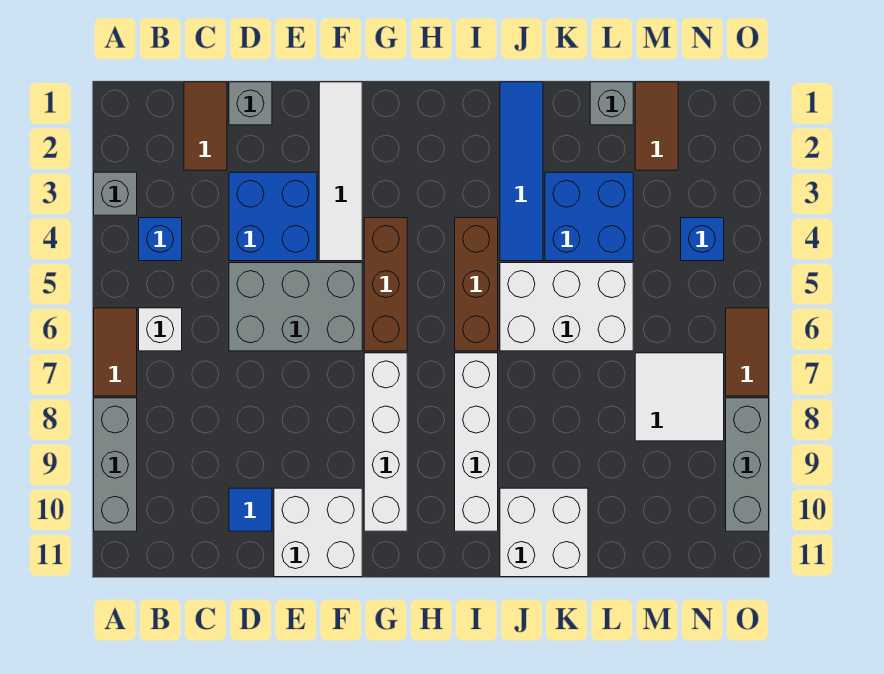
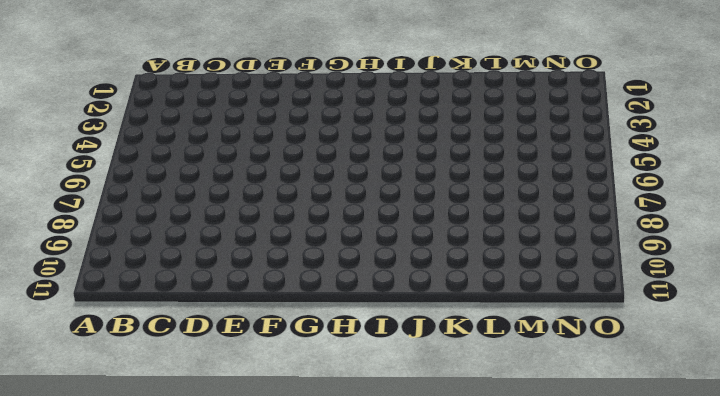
none -> grey 1x1 brick [94,172,137,215]
none -> brown 1x2 tile [94,308,137,396]
none -> grey 1x3 brick [94,398,137,531]

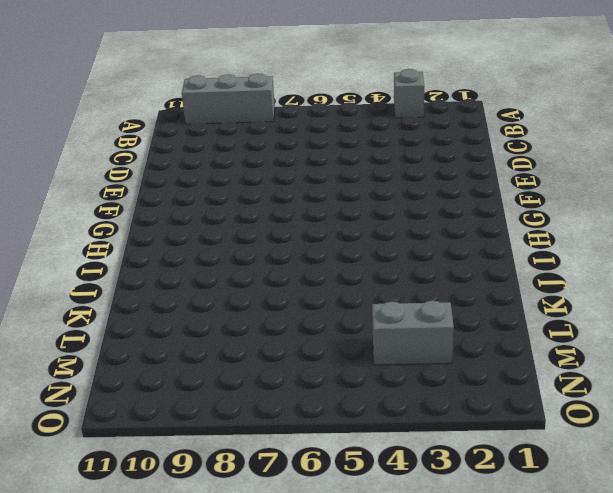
grey 1x2 brick [372,301,454,365] -> none
none -> brown 1x2 tile [94,308,137,396]
none -> blue 1x1 brick [139,218,182,261]
none -> white 1x1 brick [139,308,182,351]

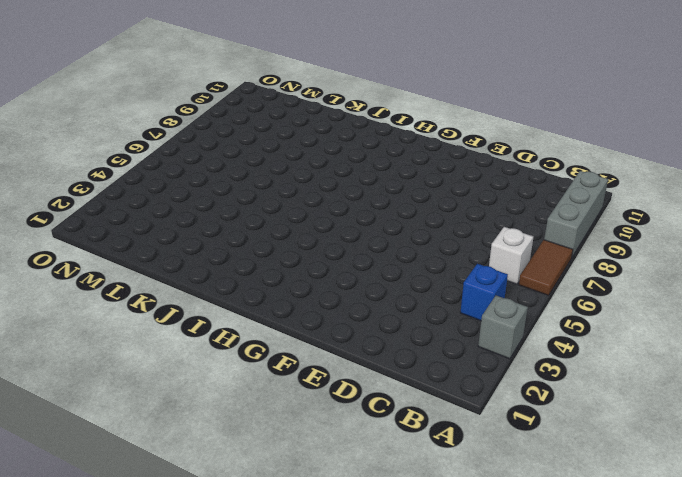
none -> brown 1x2 tile [184,82,227,170]
none -> grey 1x1 brick [229,82,272,125]
none -> blue 2x2 brick [229,172,317,261]

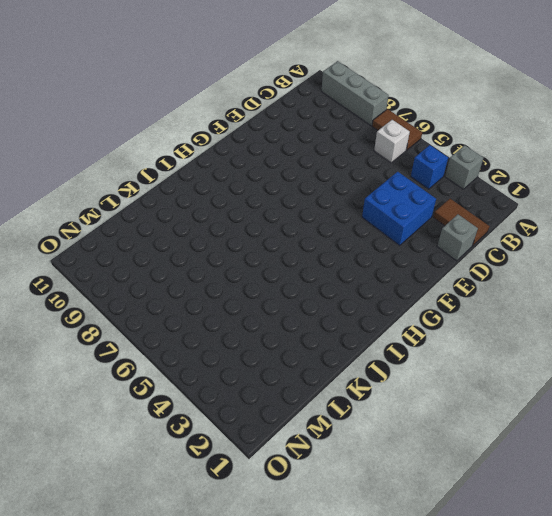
none -> grey 2x3 brick [229,263,362,351]
none -> blue 1x1 tile [229,488,272,531]
none -> white 2x2 brick [274,488,362,577]

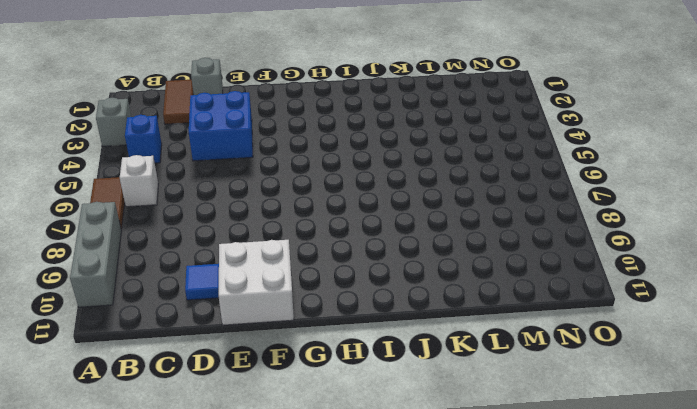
none -> grey 2x3 brick [229,263,362,351]
none -> white 1x4 tile [319,82,362,261]
none -> brown 1x3 brick [364,218,407,351]

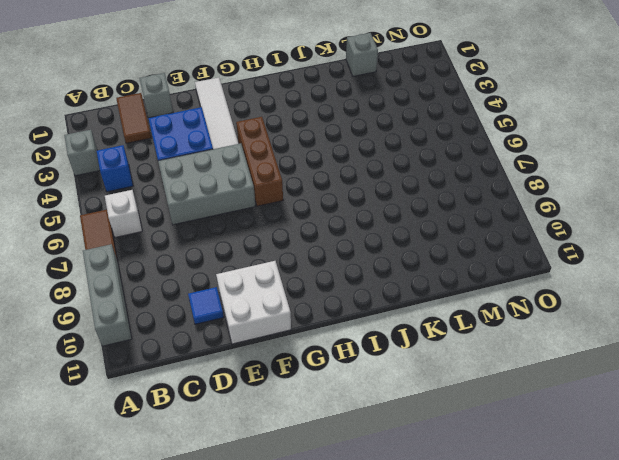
none -> white 1x4 brick [364,353,407,531]
none -> brown 1x3 brick [455,218,498,351]
none -> white 1x4 brick [455,353,498,531]

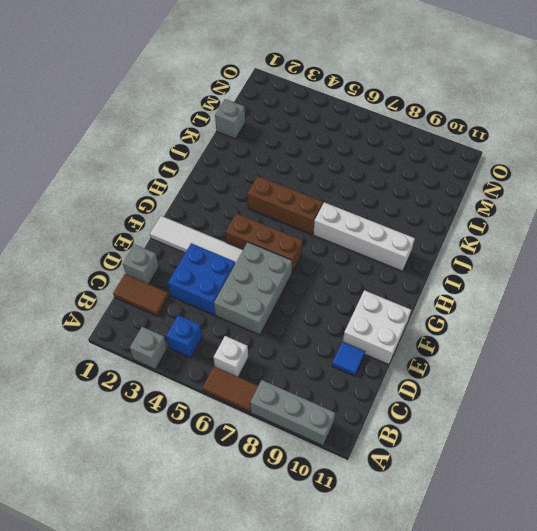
none -> white 1x4 brick [364,353,407,531]
none -> blue 1x4 tile [500,82,543,261]
none -> white 2x3 brick [500,263,633,351]

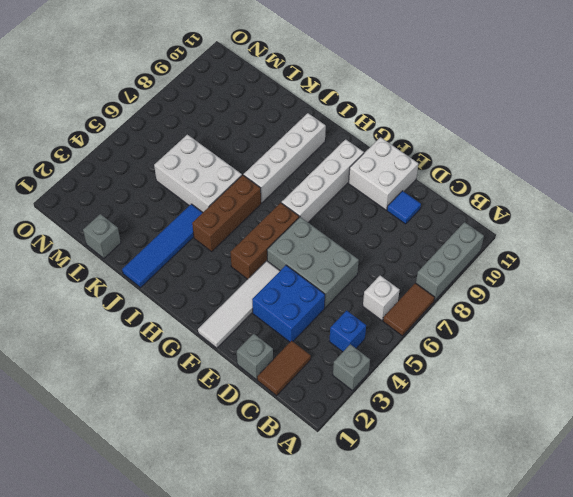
none -> white 2x2 brick [500,488,588,577]
none -> blue 2x2 brick [545,172,633,261]
none -> brown 1x2 tile [635,82,678,170]

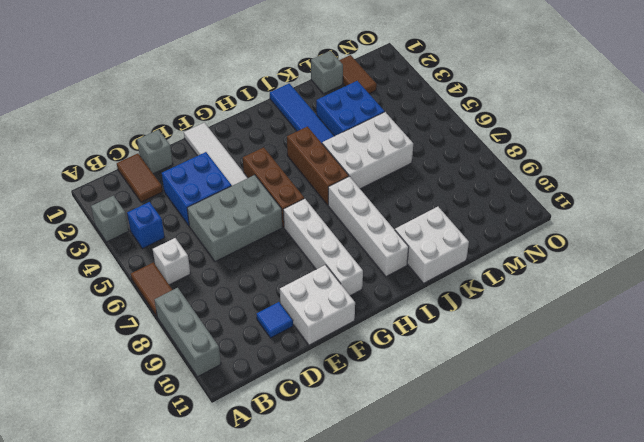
none -> white 2x2 tile [635,353,724,441]
none -> blue 1x1 brick [681,218,724,261]
none -> brown 1x2 tile [726,308,769,396]

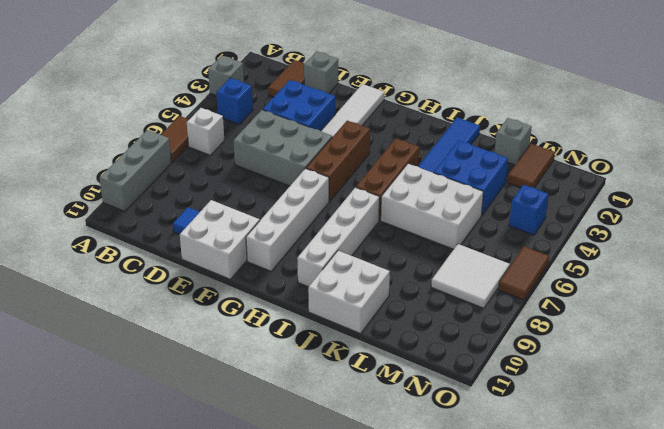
none -> grey 1x3 brick [726,398,769,531]

